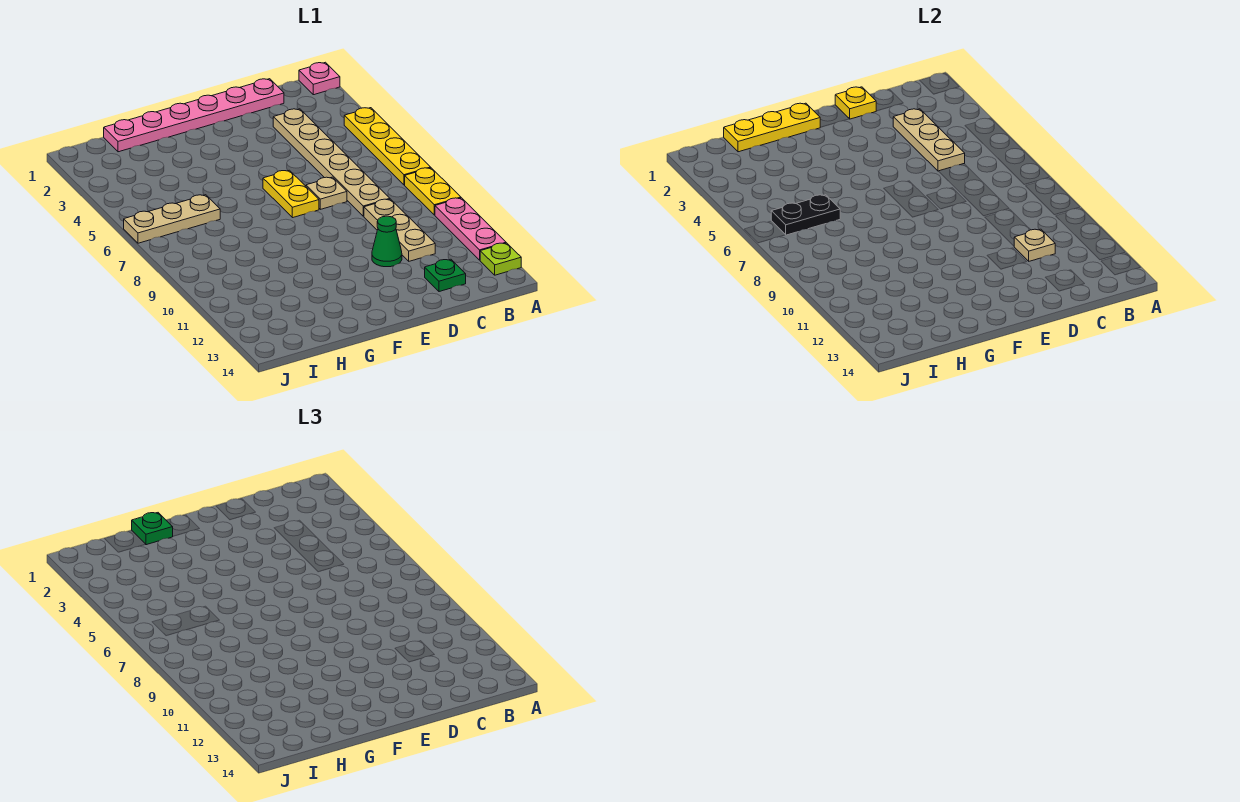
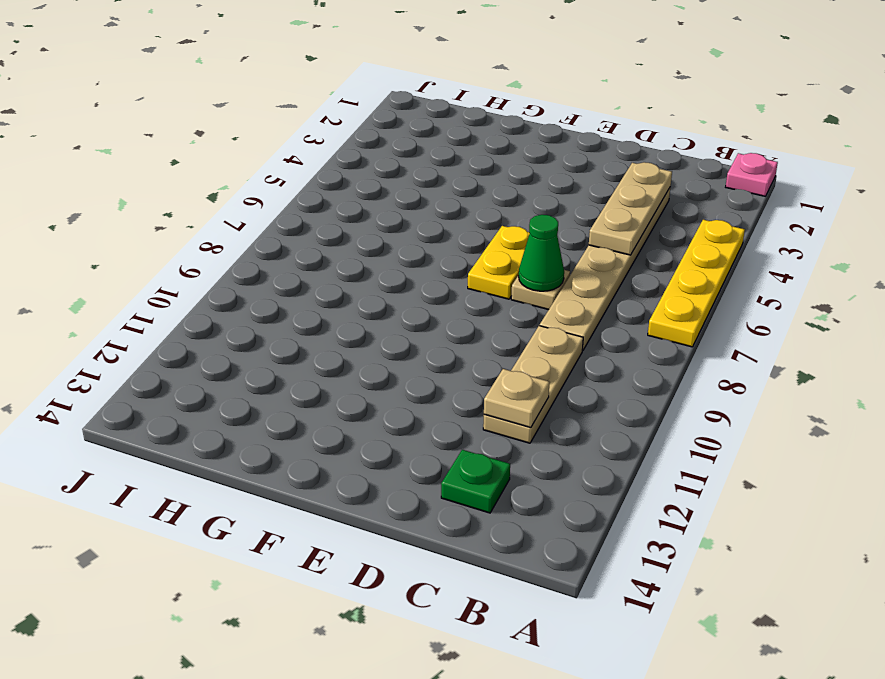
green 1x1 cone [519,215,564,291] -> green 1x1 cone moved to [372,216,402,267]
none -> yellow 1x2 plate [405,168,461,215]
none -> pink 1x3 plate [435,198,506,260]
none -> lime 1x1 plate [480,243,521,275]

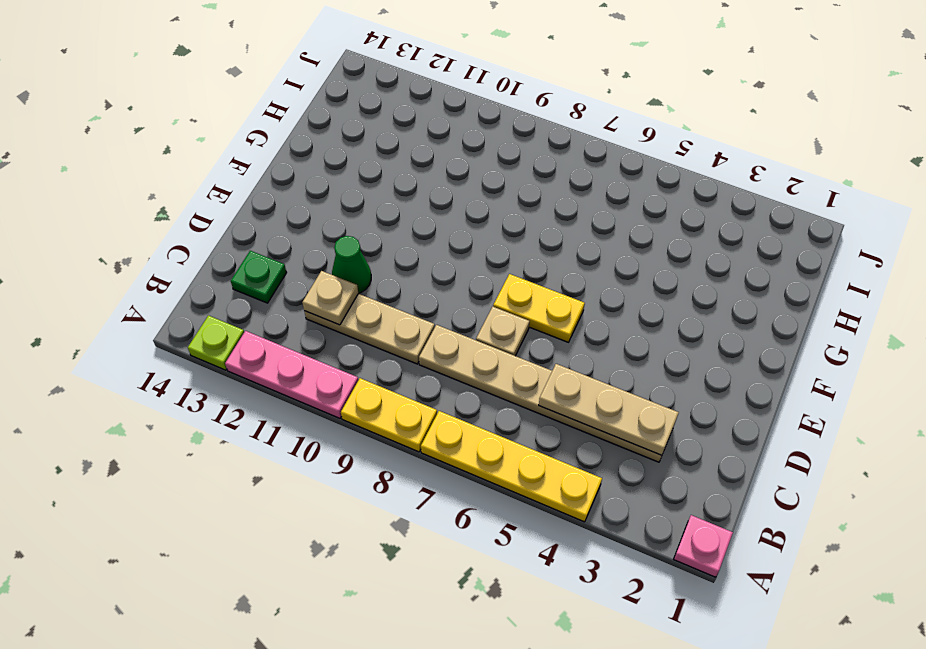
none -> pink 1x6 plate [104,79,284,152]
none -> tan 1x3 plate [124,195,220,243]
none -> yellow 1x1 plate [835,87,876,119]

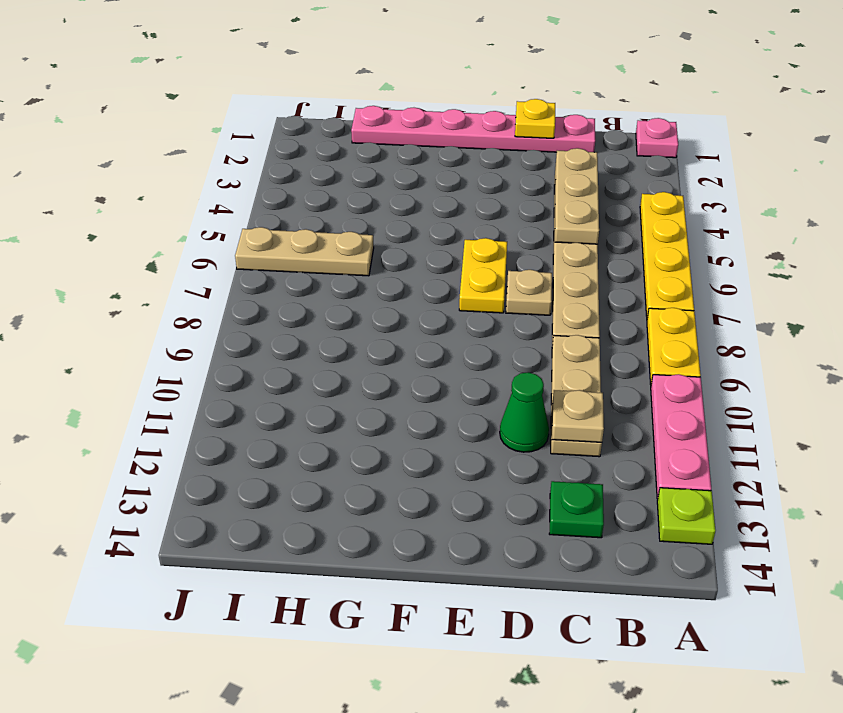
none -> yellow 1x3 plate [724,103,820,152]
none -> black 1x2 plate [771,195,840,235]
none -> green 1x1 plate [132,513,173,545]

